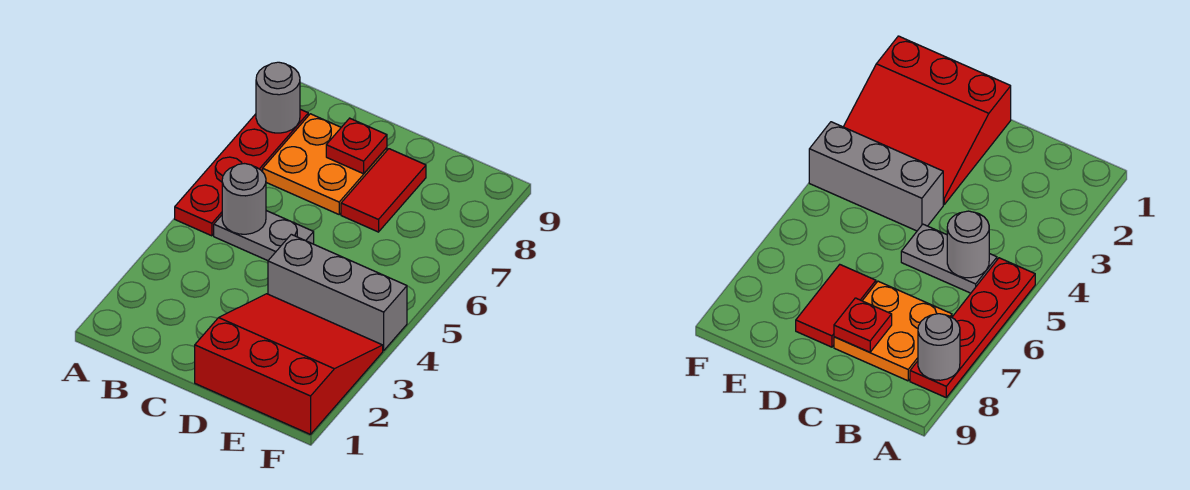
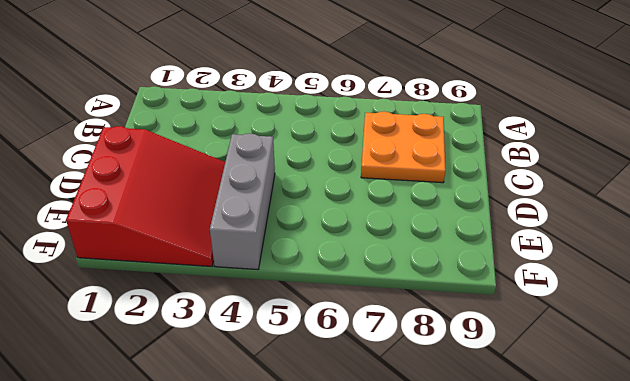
none -> red 1x4 plate [175,109,308,236]
none -> grey 1x2 plate [214,211,314,261]

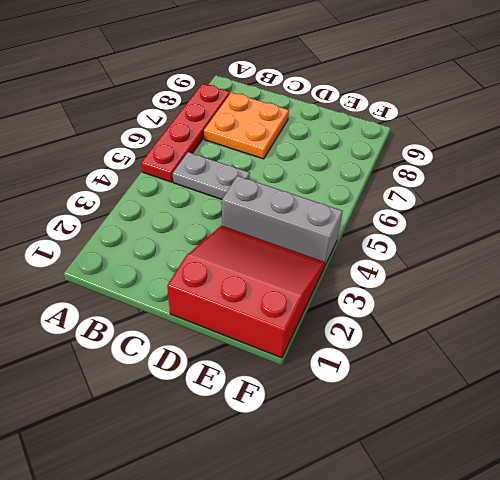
none -> red 1x2 tile [341,149,426,232]
none -> grey 1x1 round brick [256,62,300,133]

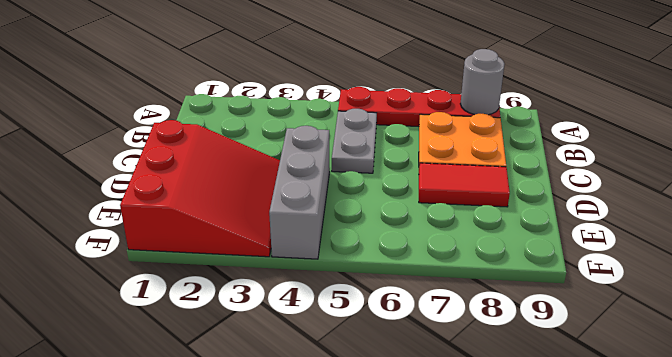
none -> grey 1x1 round brick [222,164,266,234]
none -> red 1x1 plate [326,118,387,174]

